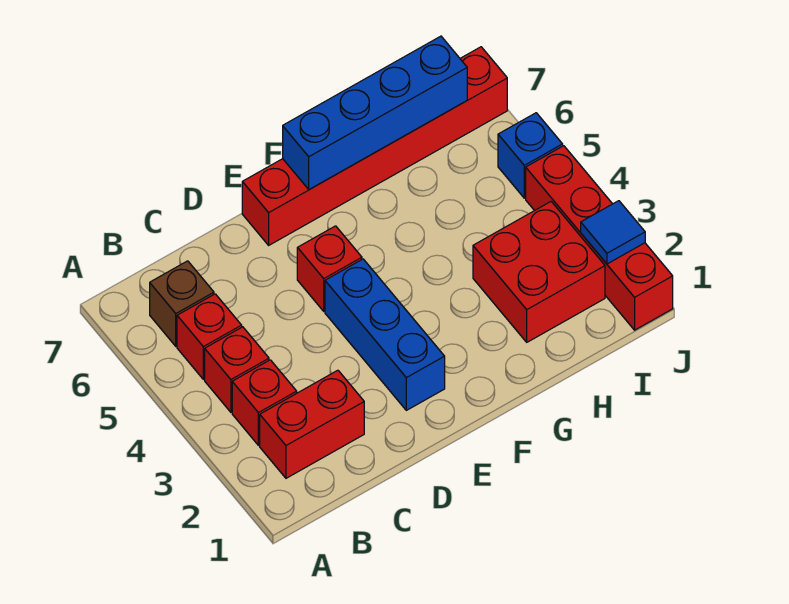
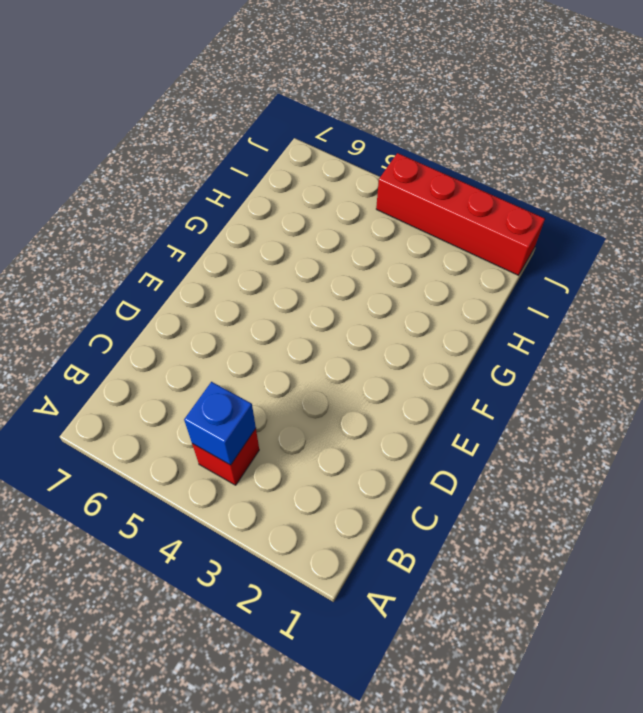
blue 1x1 brick [184,382,256,465] -> blue 1x1 brick moved to [498,113,563,198]
none -> red 1x2 brick [260,370,364,478]
none -> red 1x1 brick [232,360,297,445]
none -> red 1x1 brick [177,294,242,379]

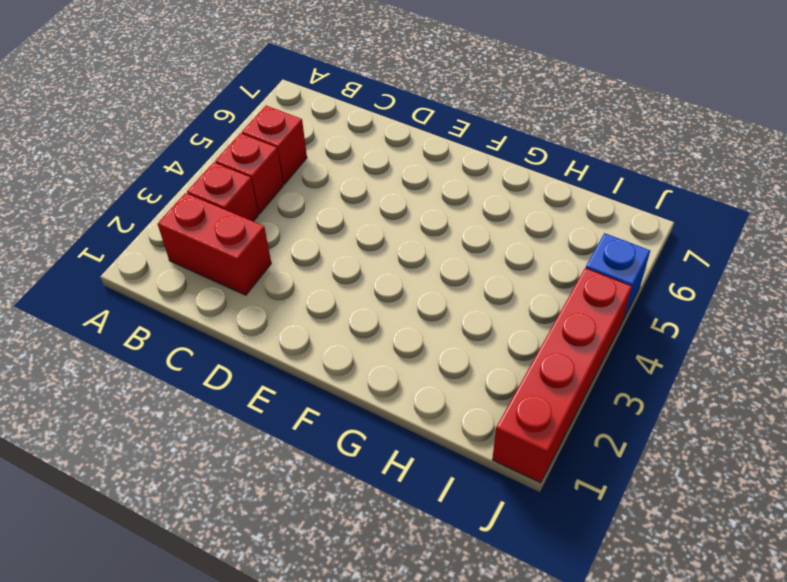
none -> brown 1x1 brick [150,261,214,346]
none -> blue 1x3 brick [325,259,445,410]
none -> red 1x1 brick [297,226,362,311]

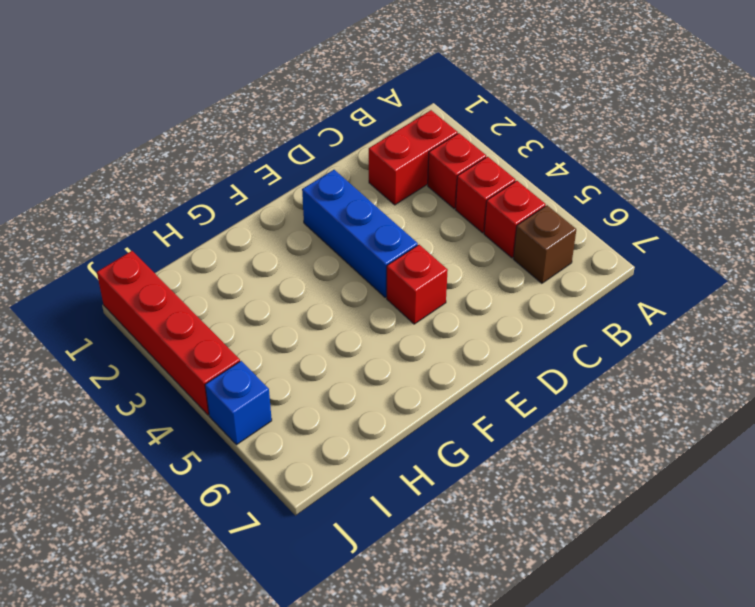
none -> red 1x6 brick [242,47,507,245]
none -> red 2x2 brick [473,202,605,342]
none -> blue 1x4 brick [283,36,467,190]

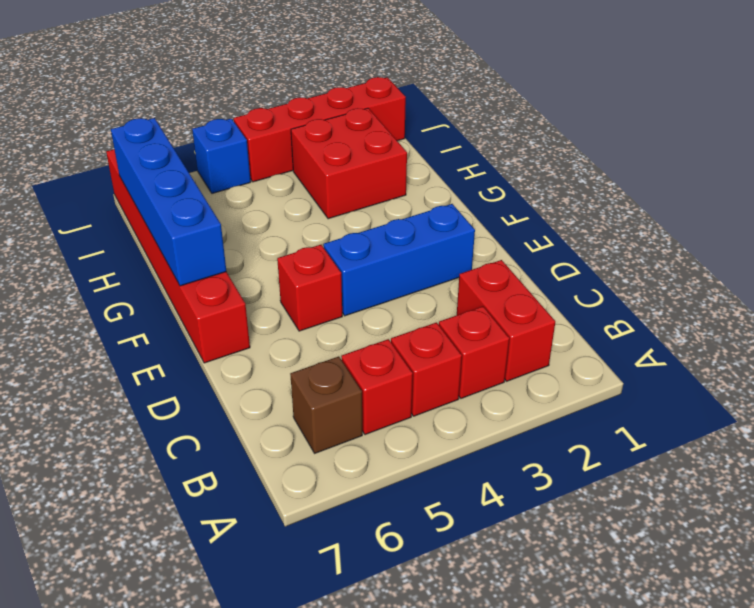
none -> blue 1x1 tile [581,201,645,264]

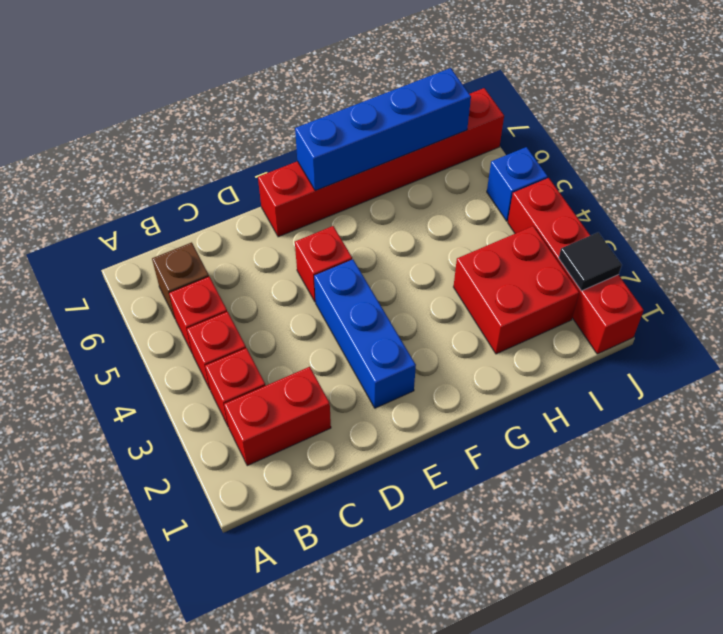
black 1x1 tile [559,233,622,291] -> blue 1x1 tile [581,201,645,264]

